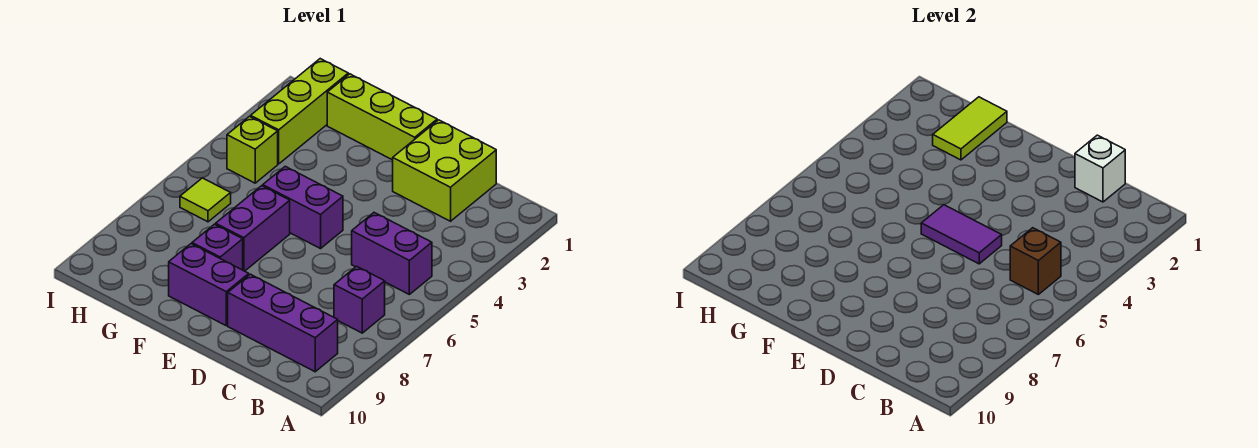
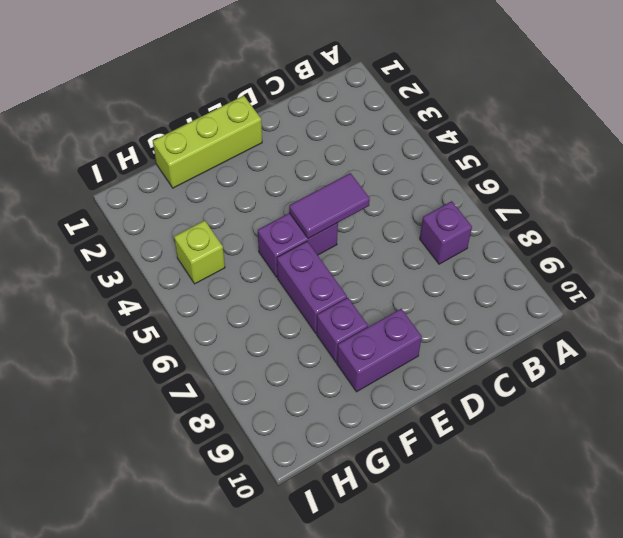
none -> purple 1x2 brick [352,213,432,294]
none -> purple 1x3 brick [228,274,338,372]
none -> lime 2x2 brick [393,120,496,221]

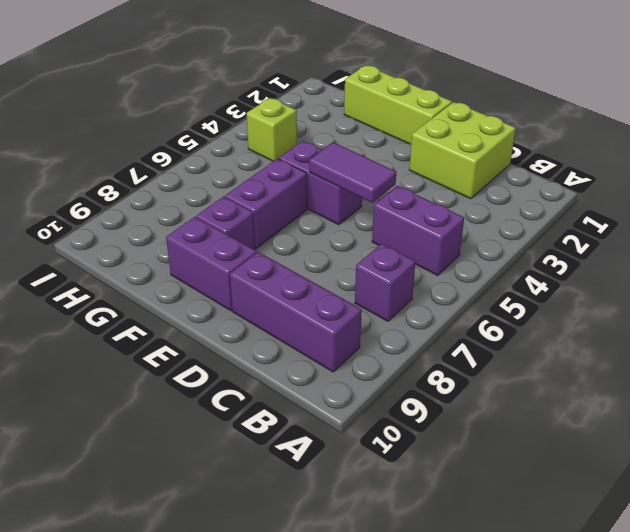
none -> lime 1x3 brick [251,59,348,164]
none -> lime 1x1 tile [180,178,231,222]
none -> brown 1x1 brick [1010,228,1061,294]

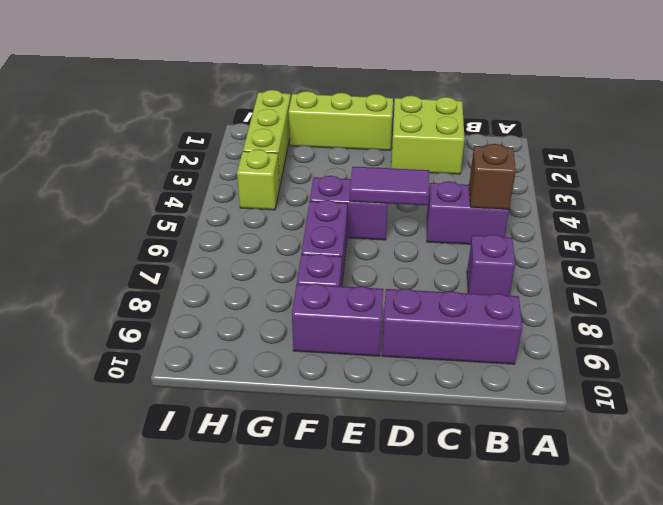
none -> lime 1x1 tile [180,178,231,222]
none -> white 1x1 brick [1075,135,1125,202]
none -> lime 1x2 tile [933,97,1007,160]

